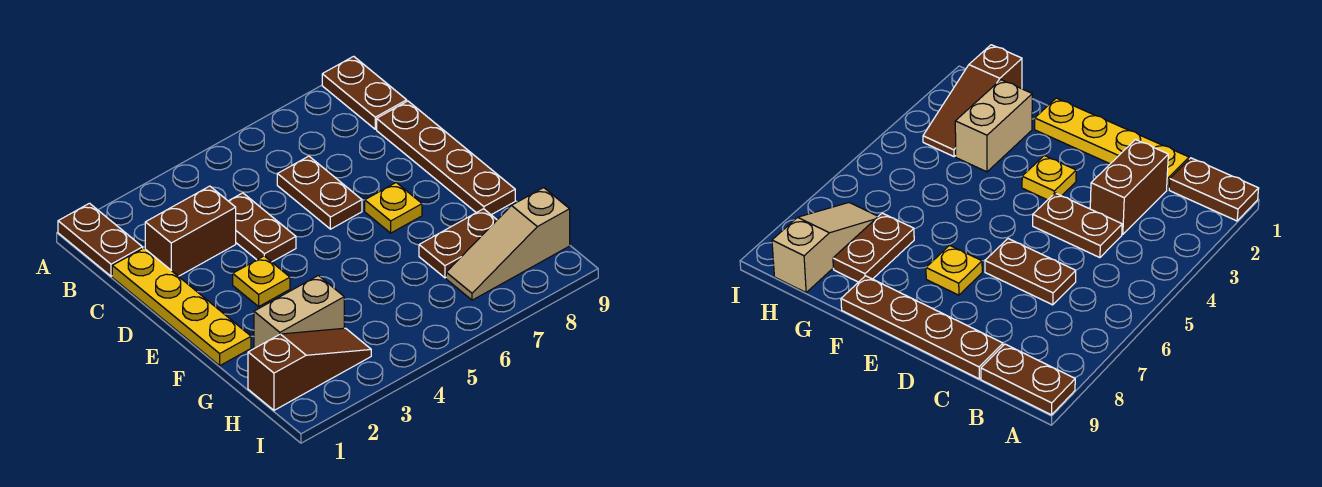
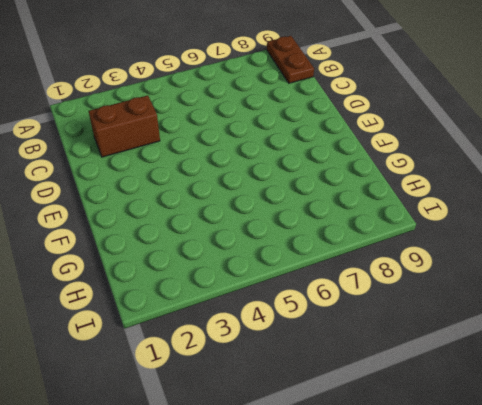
none -> brown 1x2 plate [58,203,143,276]
none -> yellow 1x4 plate [112,248,251,366]
none -> brown 1x2 plate [229,193,296,262]

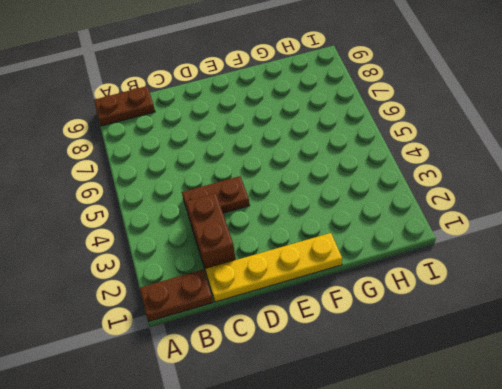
none -> brown 1x2 plate [277,156,362,229]
none -> brown 1x4 plate [377,101,515,215]
none -> yellow 1x1 plate [233,256,290,307]

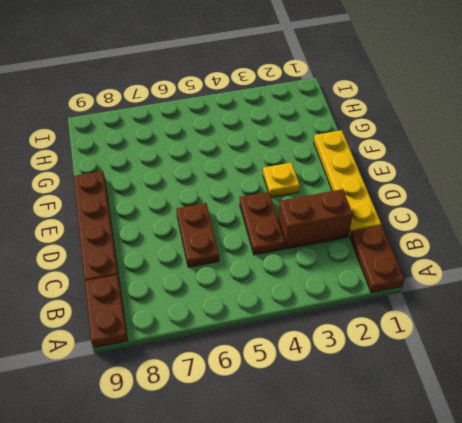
none -> yellow 1x1 plate [365,183,422,233]
none -> tan 1x2 brick [254,276,344,348]
none -> brown 1x2 plate [419,209,497,278]

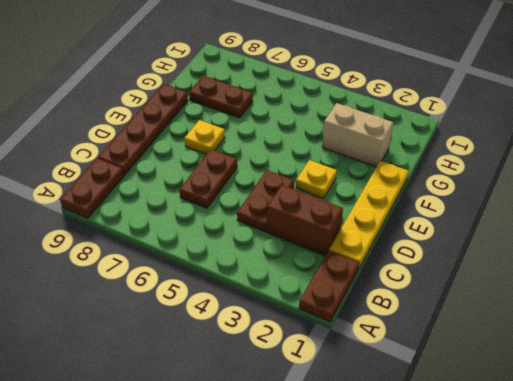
none -> brown 1x3 slope [248,328,371,410]
none -> tan 1x3 slope [446,188,570,300]

